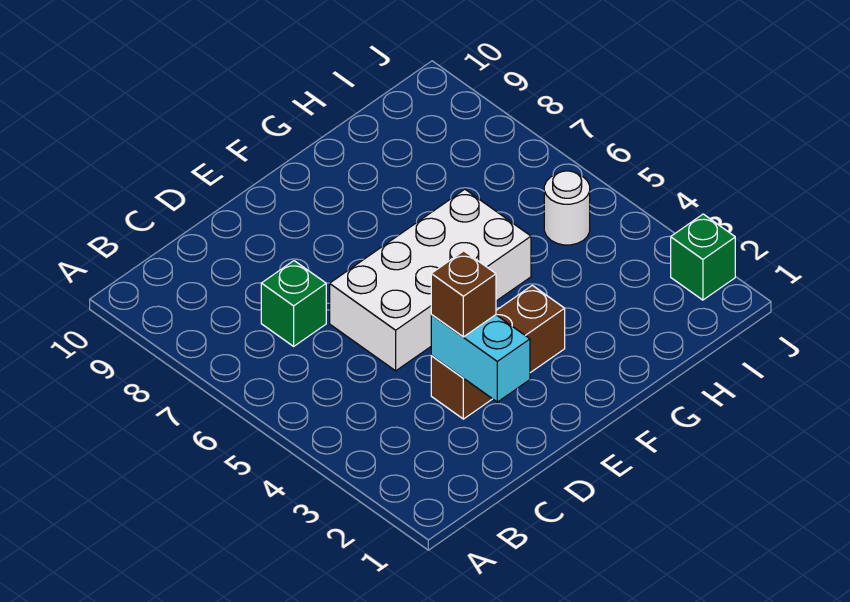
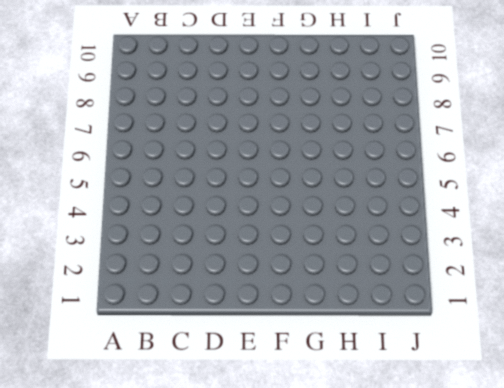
none -> green 1x1 brick [261,261,326,346]
none -> brown 1x3 brick [431,285,565,419]

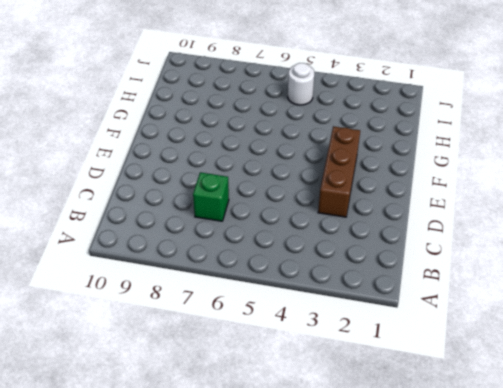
none -> white 2x4 brick [330,189,531,371]
none -> green 1x1 brick [671,214,735,300]

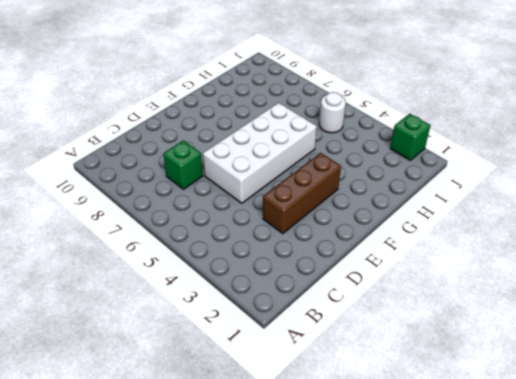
none -> cyan 1x2 brick [431,315,530,402]
none -> brown 1x1 brick [431,251,496,337]

